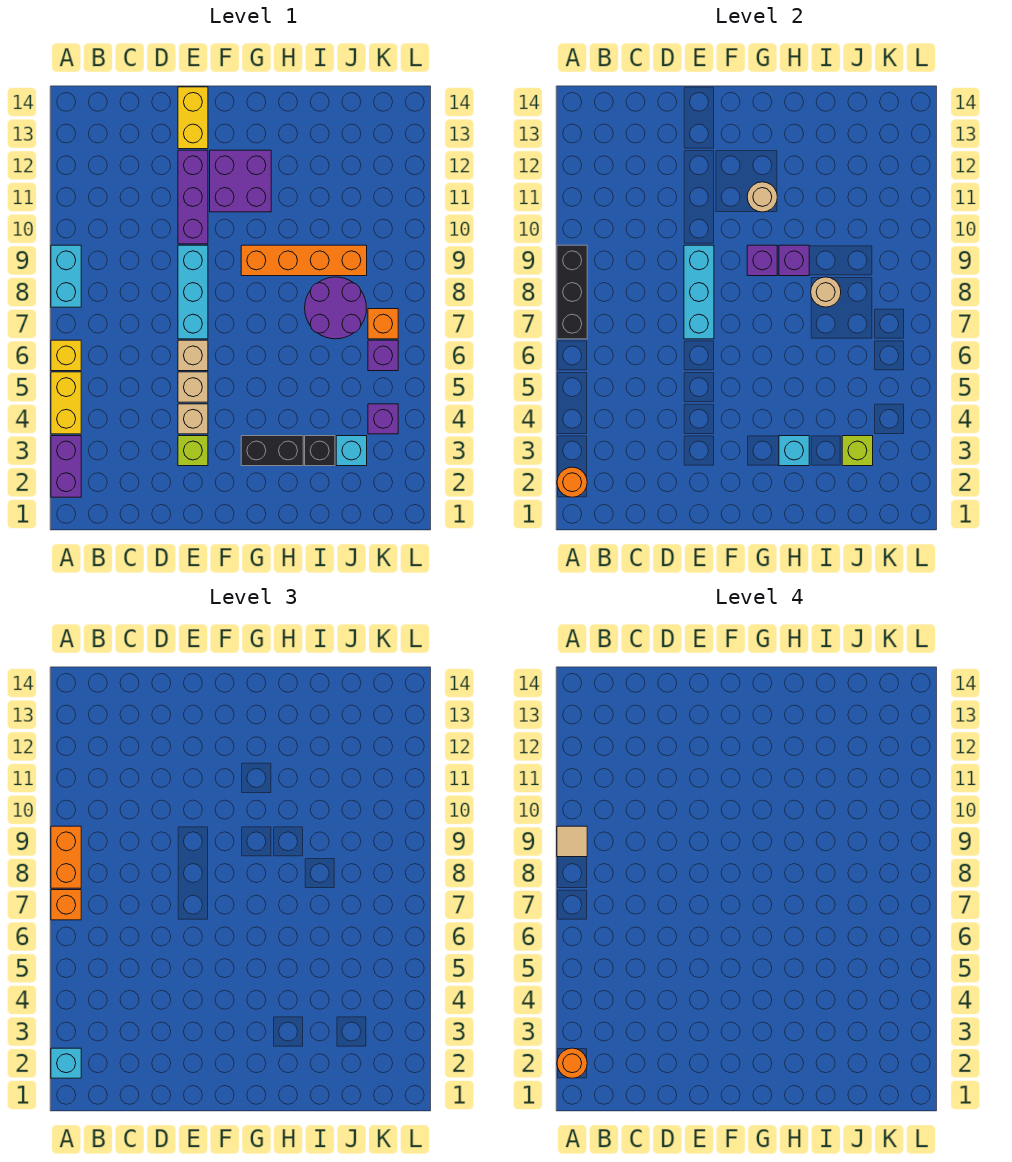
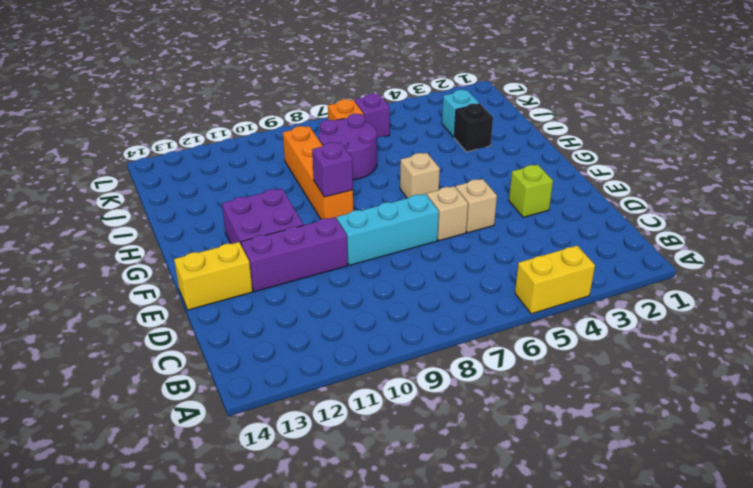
tan 1x1 brick [400,153,440,198] -> tan 1x1 brick moved to [178,404,208,434]
none -> purple 1x2 brick [51,436,81,497]
none -> yellow 1x1 brick [51,340,81,371]
none -> cyan 1x2 brick [51,245,81,307]
none -> black 1x2 brick [241,436,303,466]

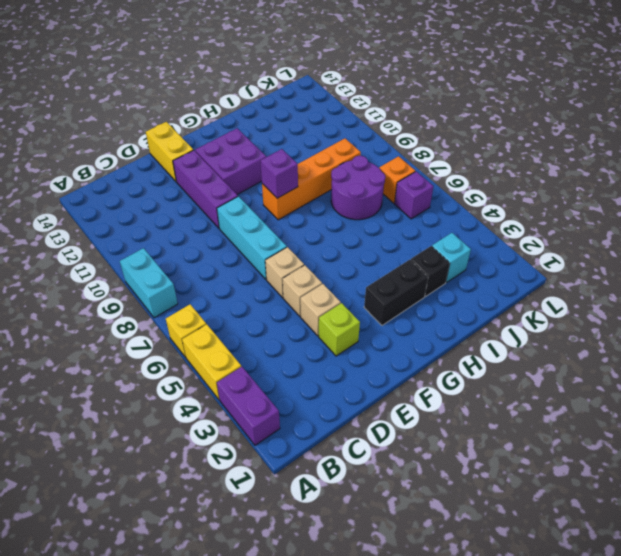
none -> purple 1x1 brick [368,404,398,434]
none -> orange 1x1 round brick [557,467,587,497]
none -> black 1x3 brick [557,245,587,339]
none -> cyan 1x3 brick [684,245,714,339]

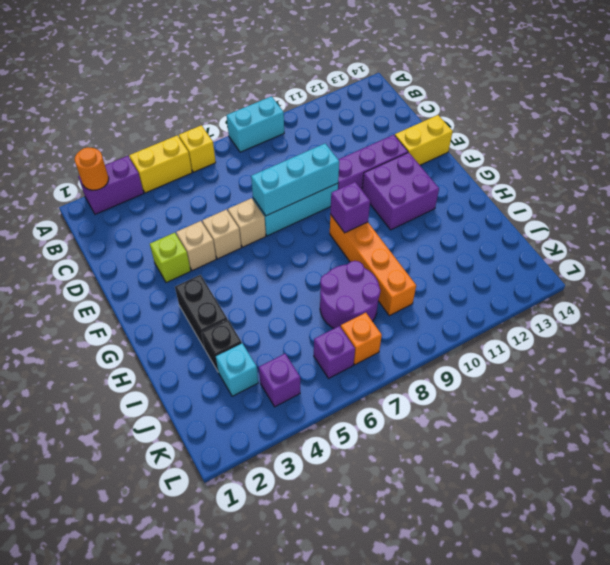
none -> black 1x3 brick [557,245,587,339]
none -> tan 1x1 round brick [747,182,777,212]
none -> cyan 1x1 brick [779,436,809,466]
none -> purple 1x1 brick [779,245,809,276]

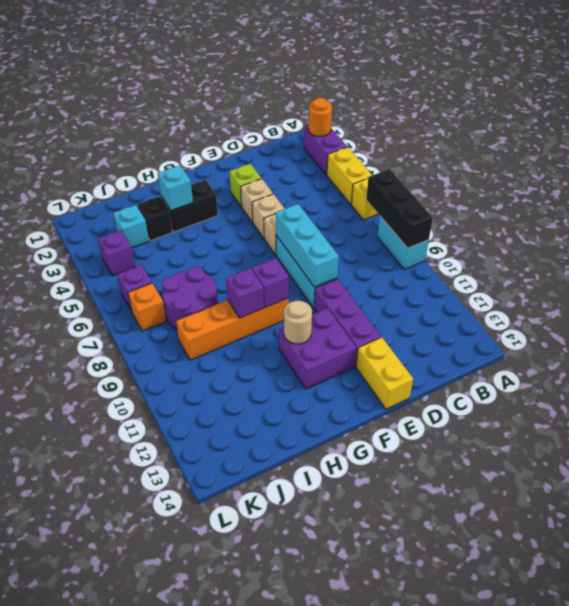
none -> tan 1x1 round brick [811,277,841,307]
none -> lime 1x1 brick [842,436,873,466]
none -> cyan 1x1 brick [51,1048,81,1078]
none -> orange 1x1 brick [51,890,81,920]

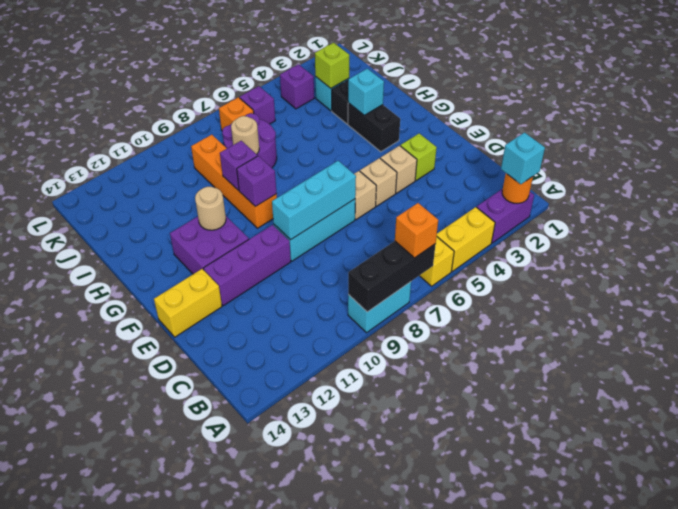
none -> orange 1x2 brick [51,826,81,888]
none -> orange 1x1 round brick [557,1048,587,1078]
none -> tan 1x1 tile [557,826,587,857]

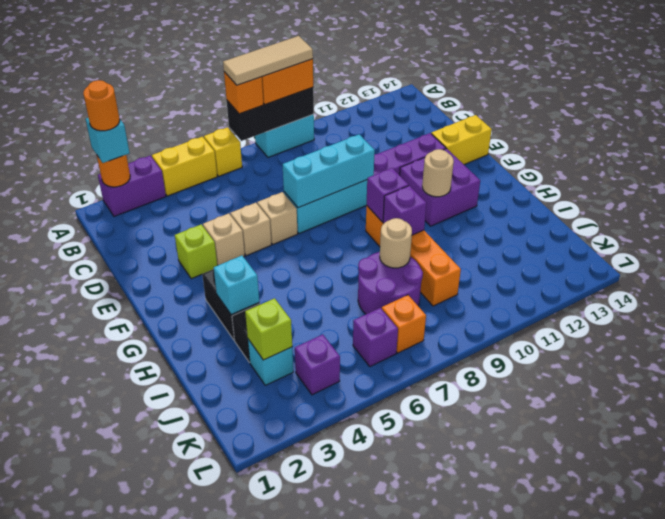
tan 1x3 tile [223,36,313,85] -> tan 1x1 tile [557,826,587,857]

